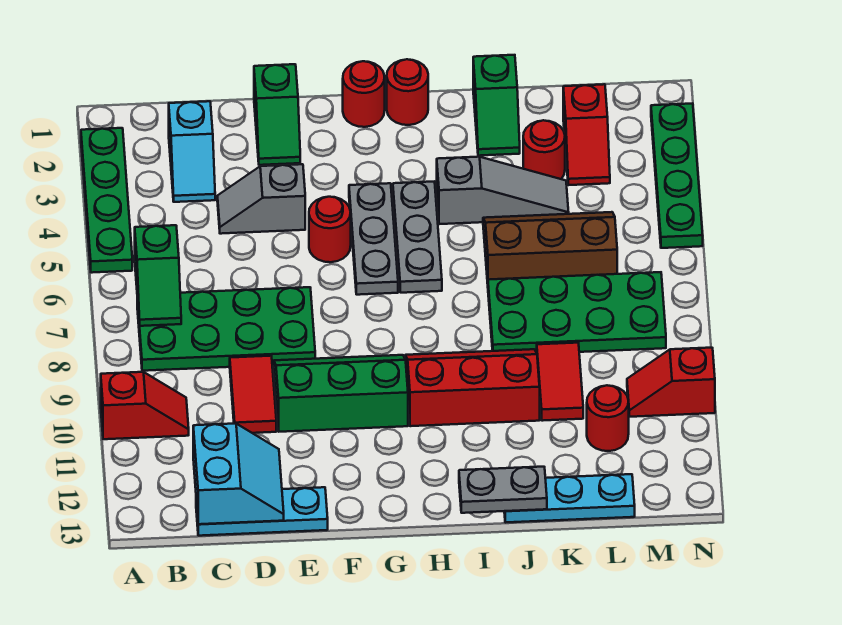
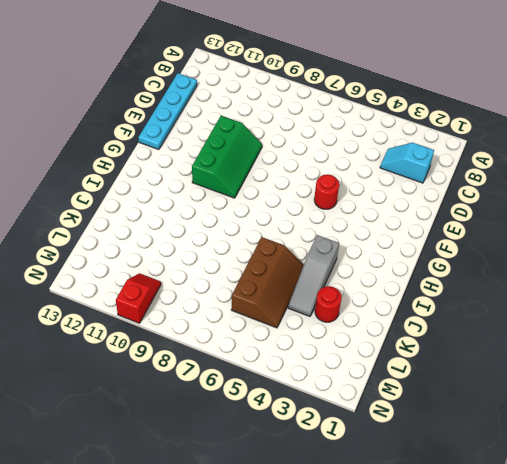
cyan 1x4 plate [139,73,197,150] -> cyan 1x3 plate [196,487,328,536]
none -> green 1x4 plate [81,128,132,273]
none -> red 1x2 slope [101,372,189,439]
none -> green 2x4 plate [137,287,315,371]

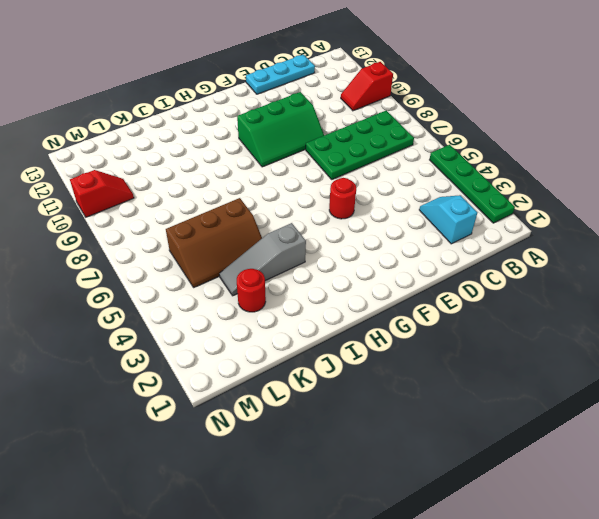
none -> grey 1x2 slope [217,164,305,234]
none -> red 1x2 tile [230,356,276,433]
none -> green 1x2 slope [254,64,300,165]

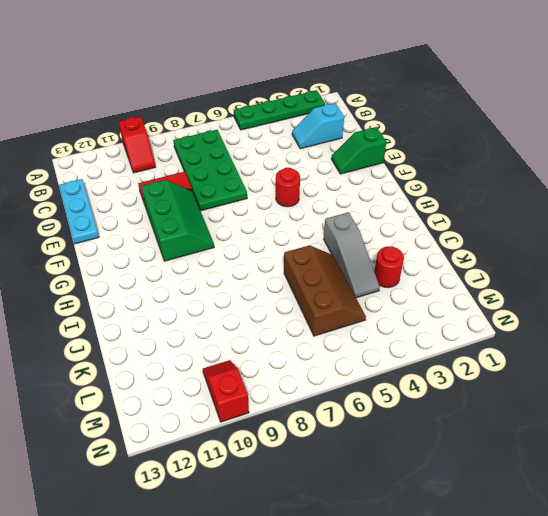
none -> grey 1x2 slope [217,164,305,234]
none -> red 1x1 round brick [343,61,385,127]
none -> grey 1x3 plate [349,183,398,295]

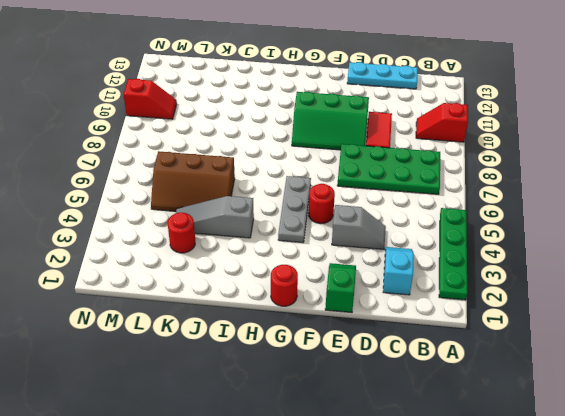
none -> red 1x1 round brick [387,59,428,125]
none -> grey 1x3 plate [393,182,442,293]
none -> red 2x3 slope [405,349,540,426]

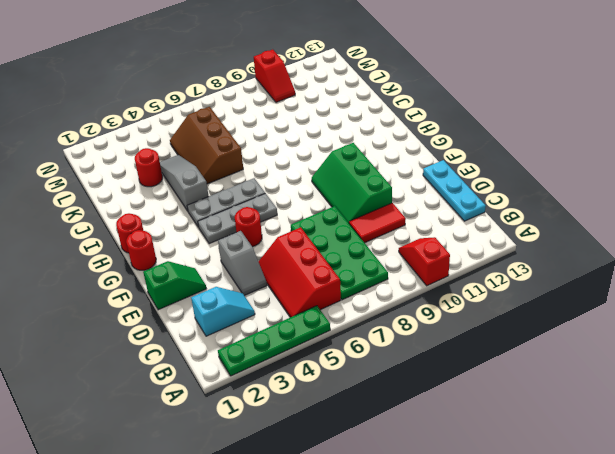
red 2x3 slope [258,227,341,317] -> red 2x3 slope moved to [405,349,540,426]
none -> green 1x2 slope [473,55,520,156]
none -> green 2x4 plate [488,272,666,353]
none -> cyan 1x3 plate [504,474,635,523]

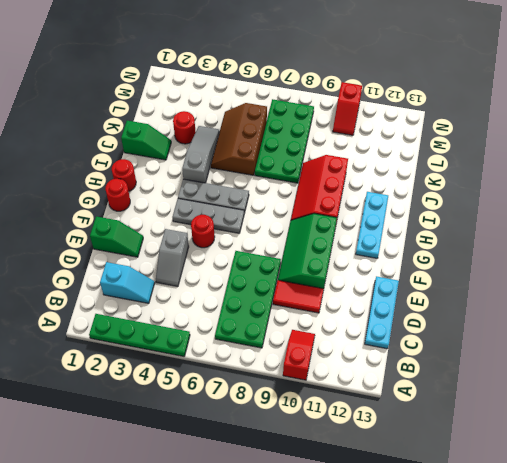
cyan 1x3 plate [356,192,388,258] -> cyan 1x3 plate moved to [504,474,635,523]
none -> red 1x2 tile [537,343,583,421]
none -> red 1x2 slope [563,84,610,185]
none -> red 1x1 round brick [587,385,629,451]

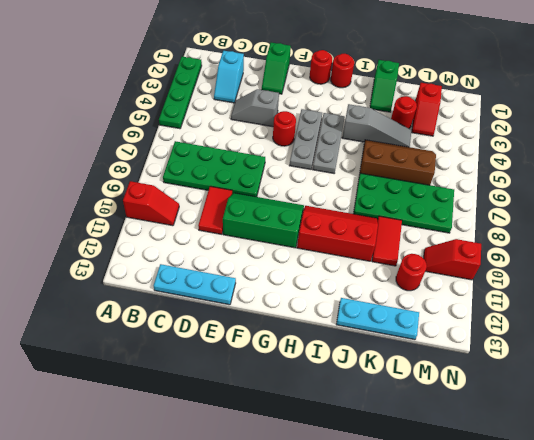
none -> green 1x4 plate [651,103,703,248]
none -> green 1x2 slope [135,225,181,326]
none -> cyan 2x2 slope [193,423,284,524]

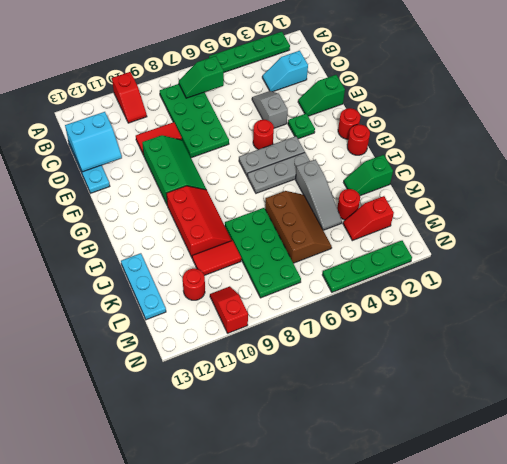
green 1x1 plate [288,114,315,139] -> none
none -> grey 1x2 plate [459,467,547,513]

